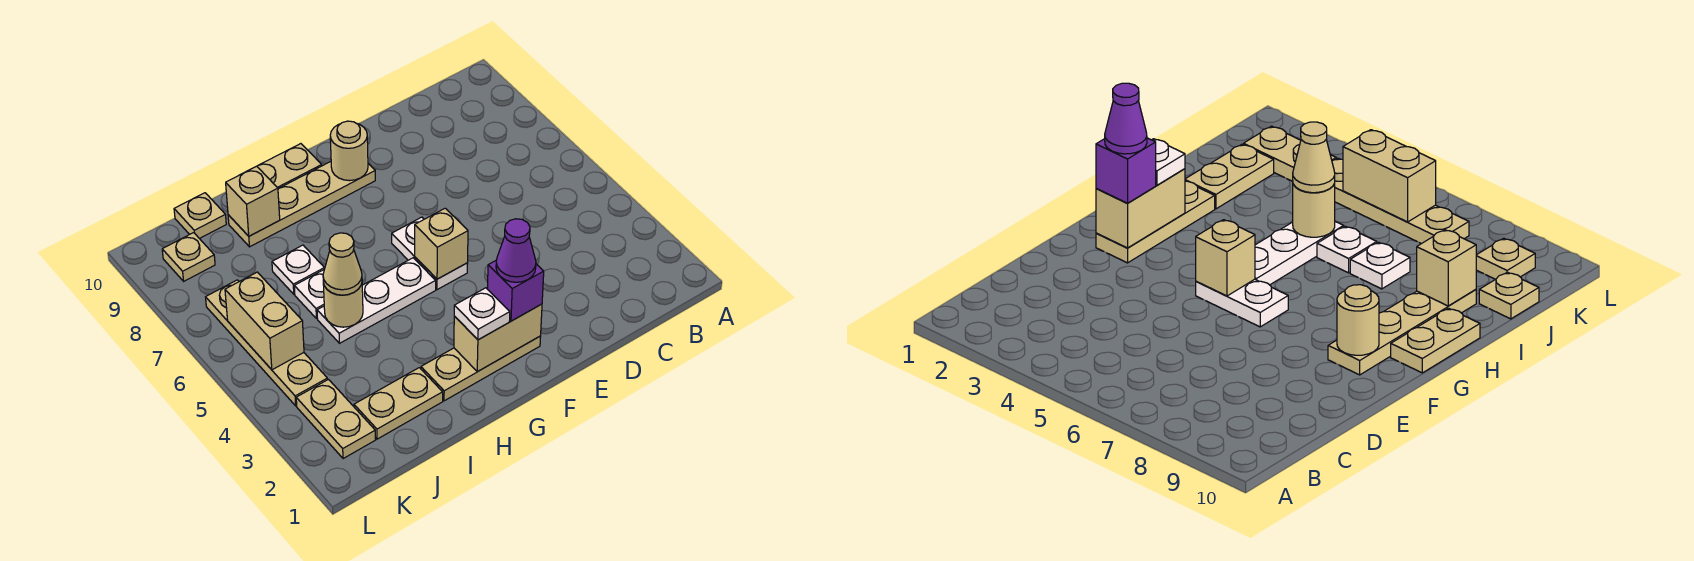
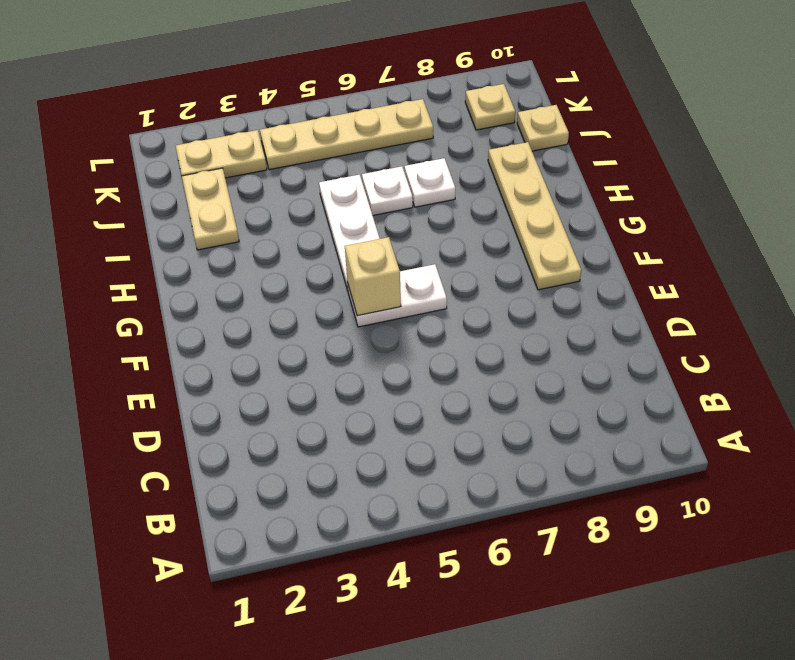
none -> tan 1x3 plate [421,336,541,401]
none -> tan 1x2 plate [257,144,322,188]
none -> tan 1x2 brick [454,304,542,372]

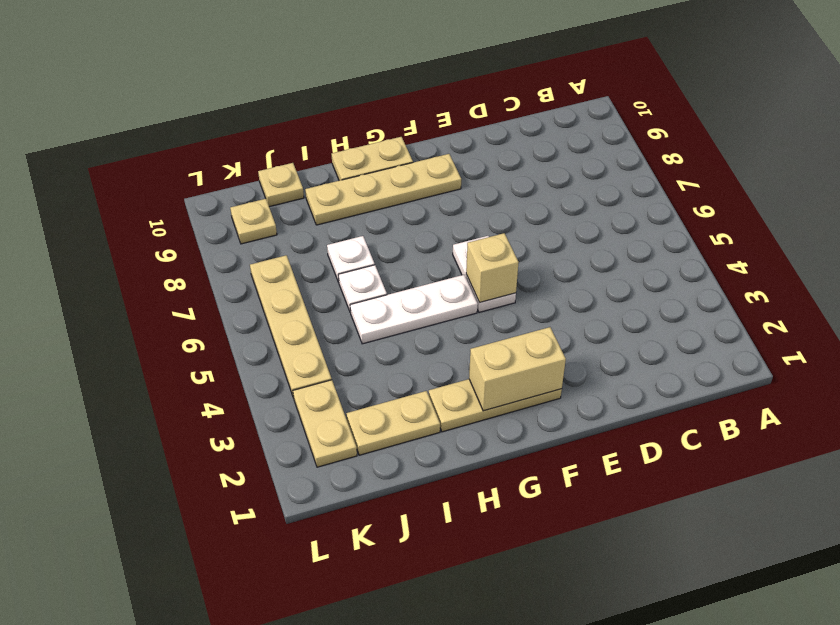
none -> tan 1x1 round brick [330,121,368,181]
none -> tan 1x1 round brick [323,282,363,327]
none -> tan 1x1 brick [226,166,280,236]

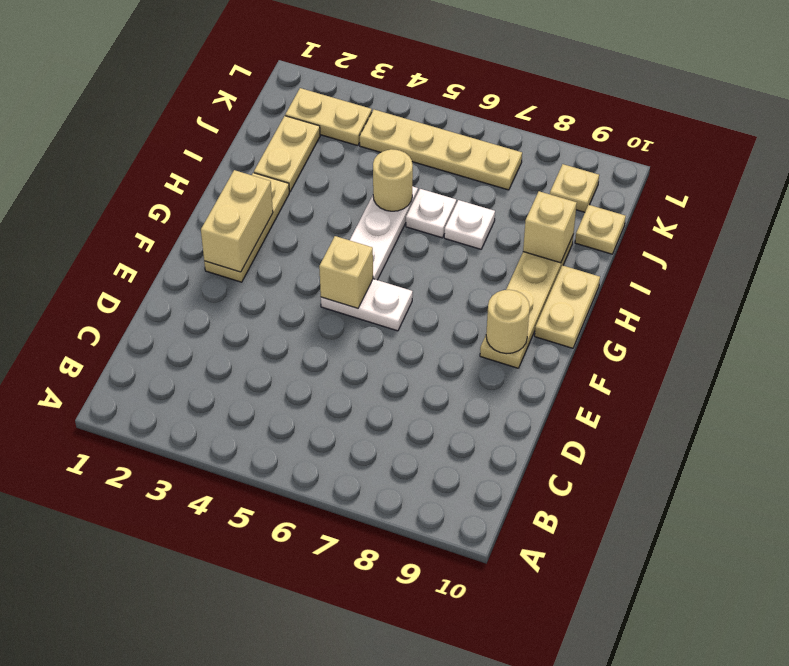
none -> tan 1x2 brick [225,272,304,370]
none -> purple 1x1 brick [487,260,544,321]
none -> white 1x1 plate [454,288,510,340]

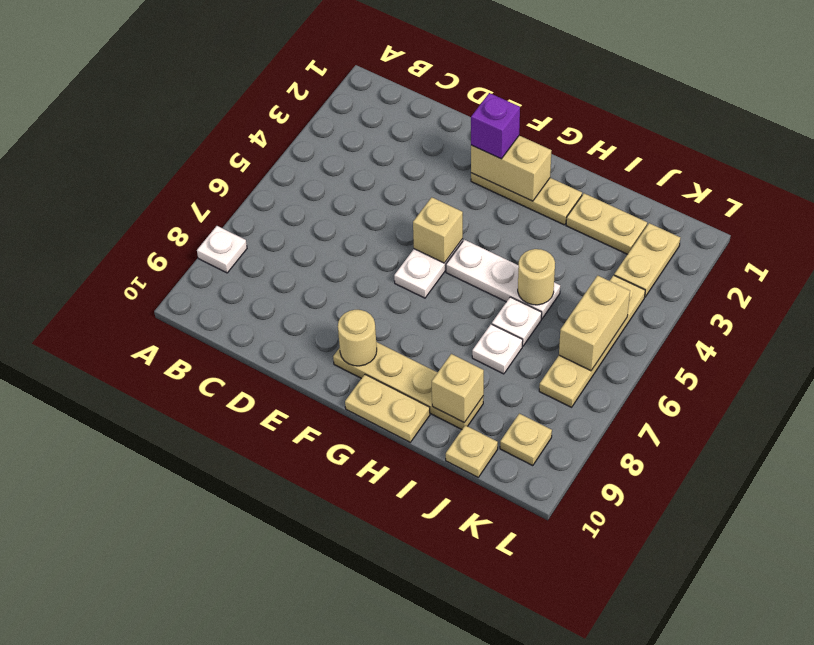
white 1x1 plate [197,226,247,273] -> white 1x1 plate moved to [454,288,510,340]
none -> tan 1x1 cone [323,233,362,295]
none -> purple 1x1 cone [496,219,536,282]

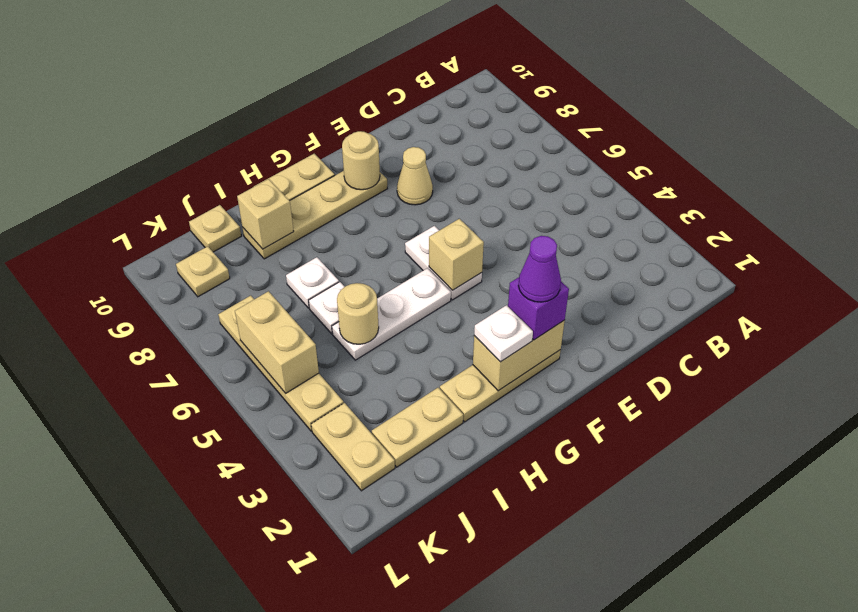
tan 1x1 cone [397,147,433,205] -> tan 1x1 cone moved to [323,233,362,295]

